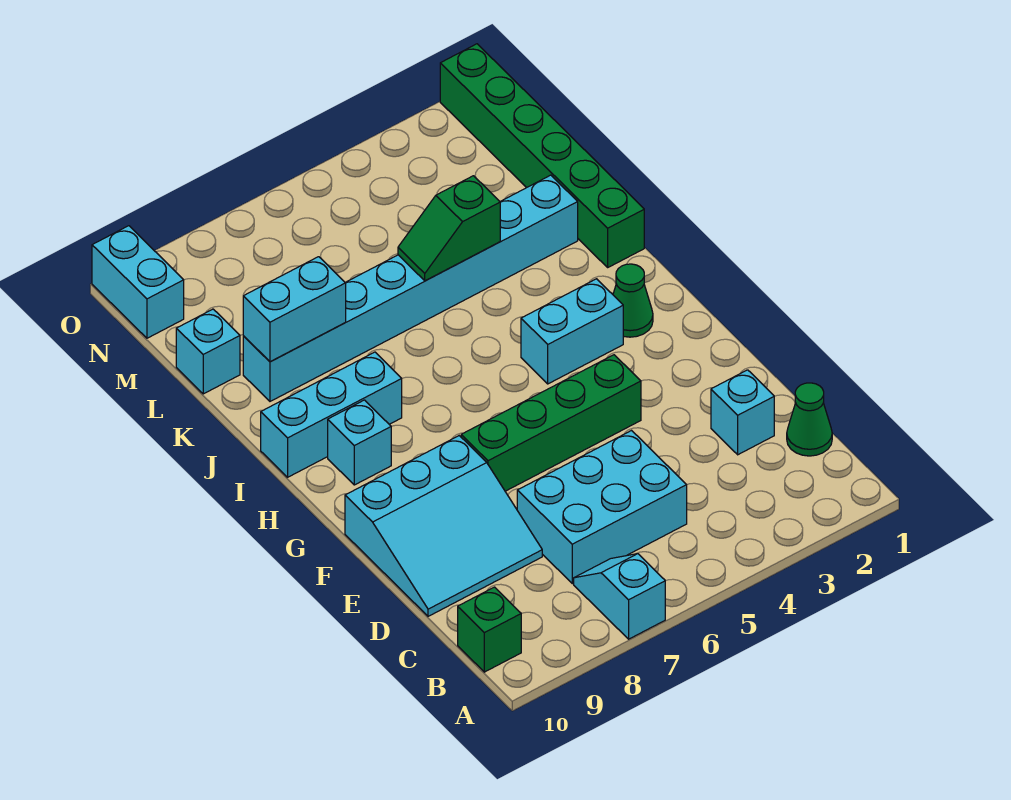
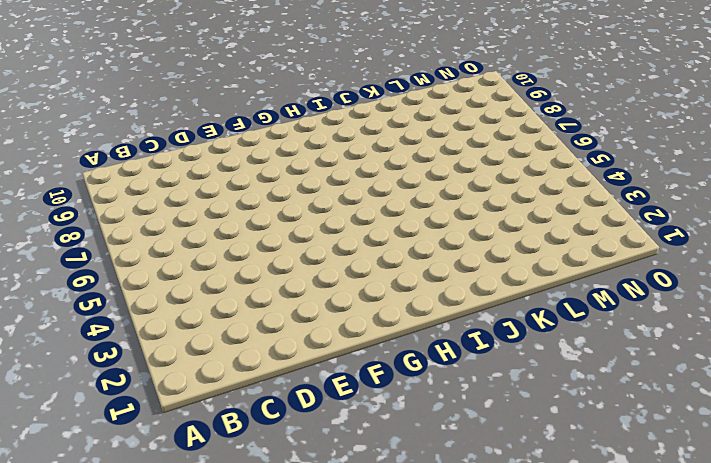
none -> cyan 1x2 slope [574,554,665,639]
none -> green 1x1 brick [458,587,521,672]
none -> green 1x1 cone [787,383,832,456]

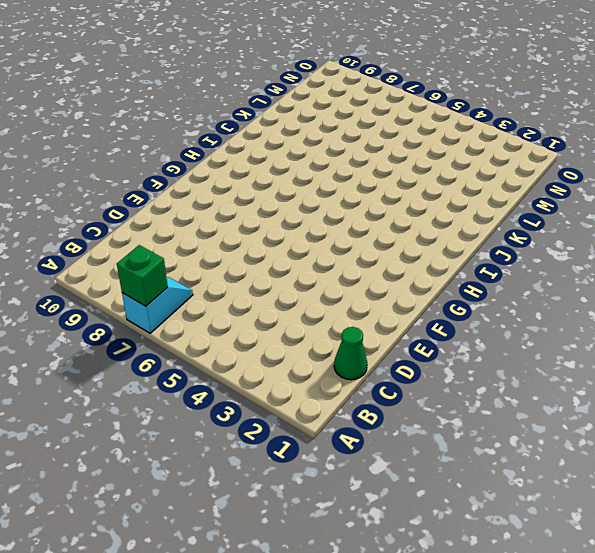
green 1x1 brick [117,245,168,306] -> green 1x1 brick moved to [458,587,521,672]
none -> cyan 2x3 brick [517,431,687,584]
none -> cyan 1x1 brick [711,370,774,455]
none -> cyan 3x3 slope [345,436,542,616]

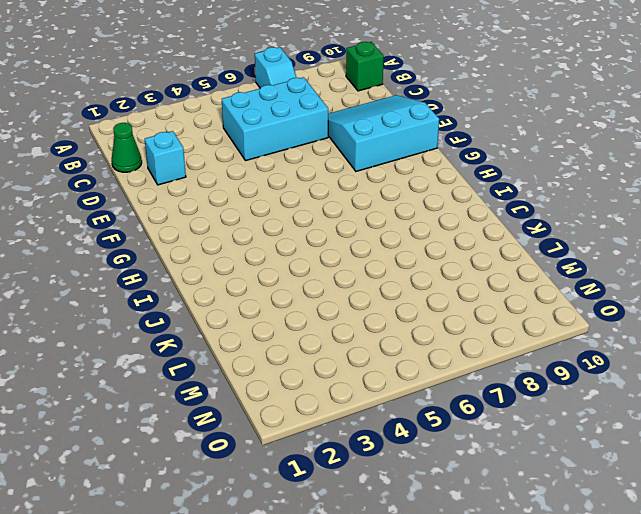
none -> green 1x4 brick [461,355,641,491]
none -> green 1x1 cone [613,264,653,337]
none -> cyan 1x2 brick [521,279,623,384]

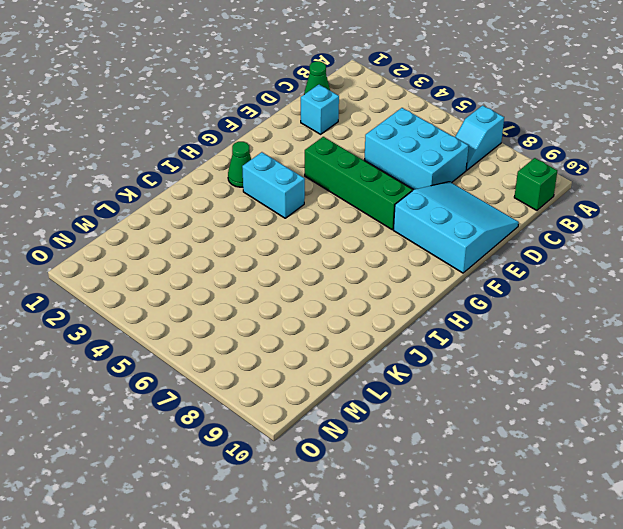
none -> cyan 1x1 brick [328,400,391,485]
none -> cyan 1x3 brick [261,352,402,477]
none -> green 1x6 brick [440,44,644,267]

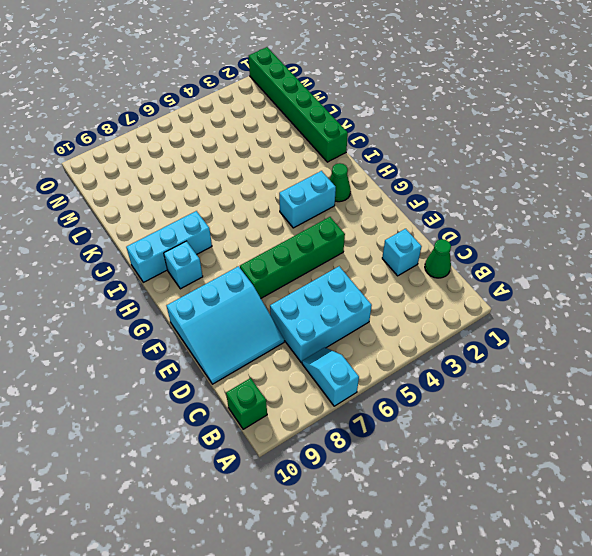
none -> cyan 1x8 brick [243,175,578,401]
none -> cyan 1x1 brick [176,309,240,394]
none -> cyan 1x2 brick [92,226,184,338]

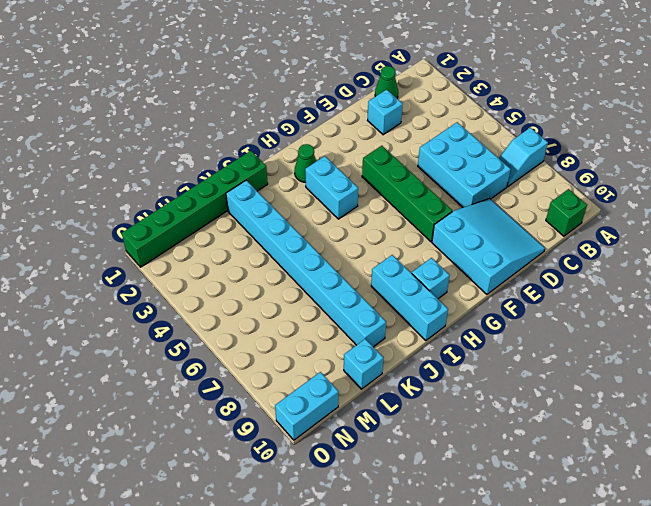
none -> green 1x2 slope [398,176,500,281]
none -> cyan 1x2 brick [243,257,346,362]

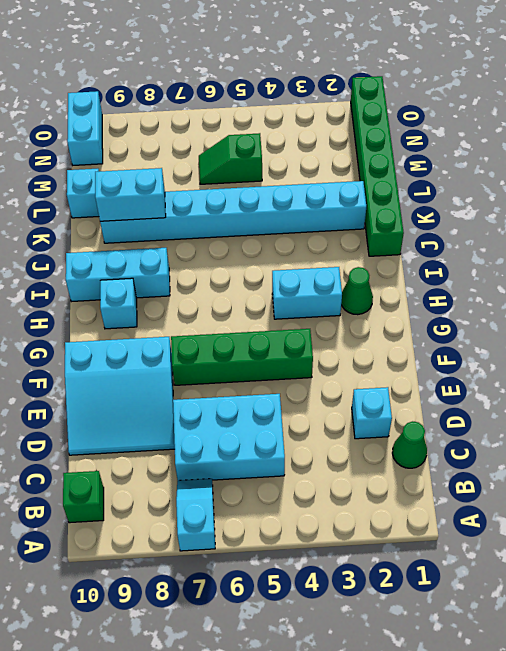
green 1x2 slope [199,133,262,184] -> green 1x2 slope moved to [398,176,500,281]

